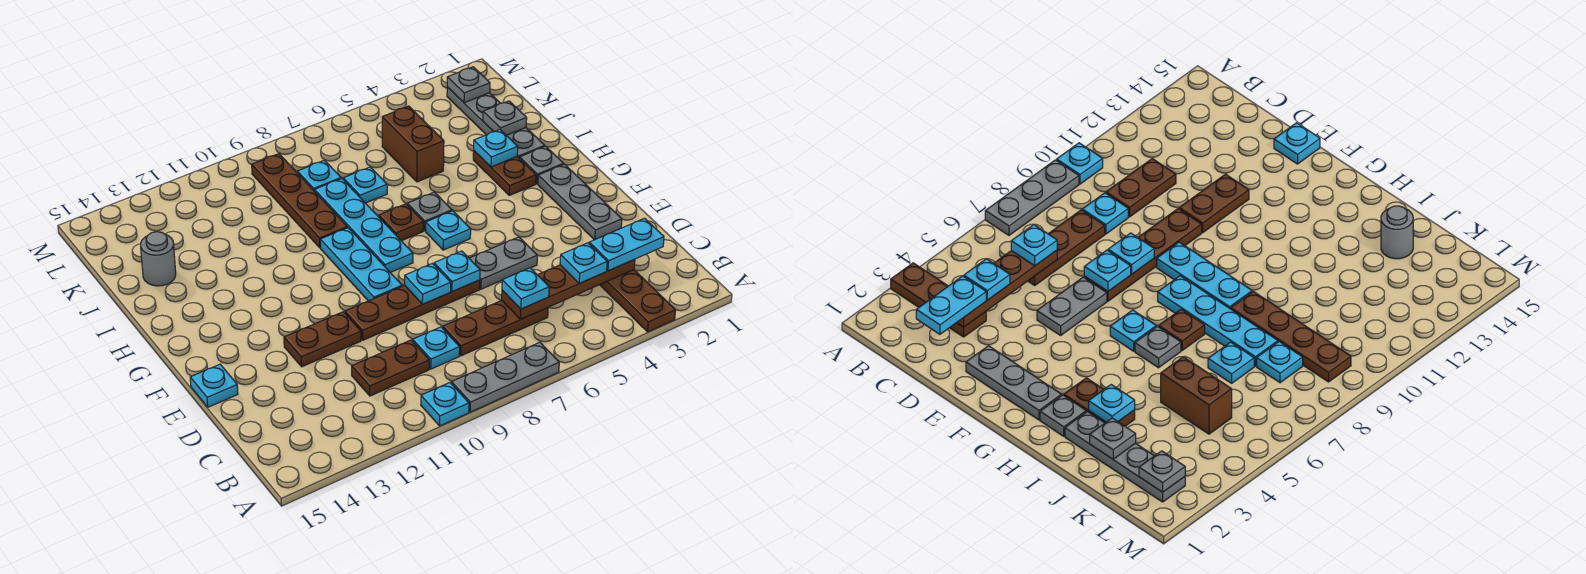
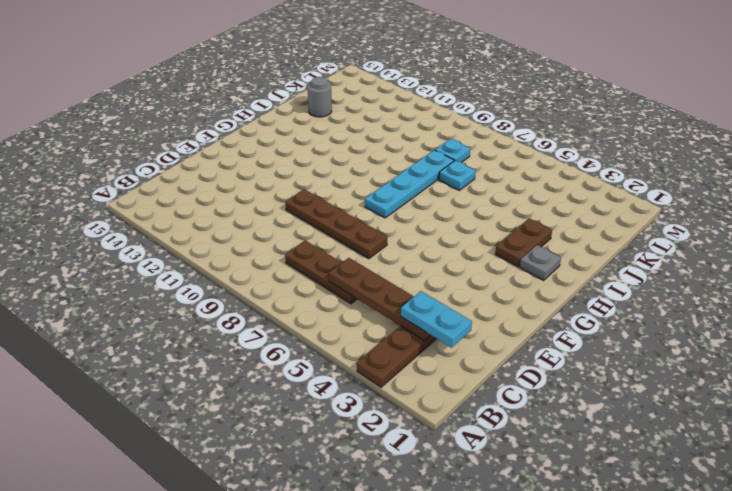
none -> grey 1x3 plate [451,342,559,412]
none -> cyan 1x1 plate [421,383,469,426]
none -> cyan 1x1 plate [413,327,460,369]
none -> brown 1x2 plate [352,340,429,396]

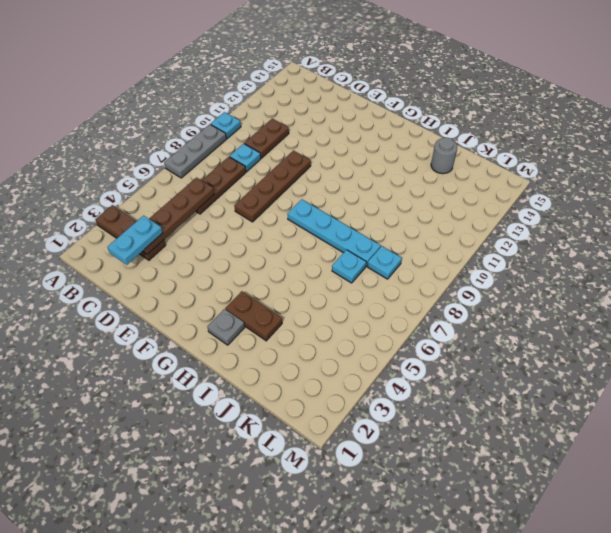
none -> grey 1x3 plate [538,164,622,240]
none -> grey 1x2 plate [469,237,537,289]
none -> brown 1x2 plate [284,312,361,367]
none -> cyan 1x1 plate [190,364,238,407]

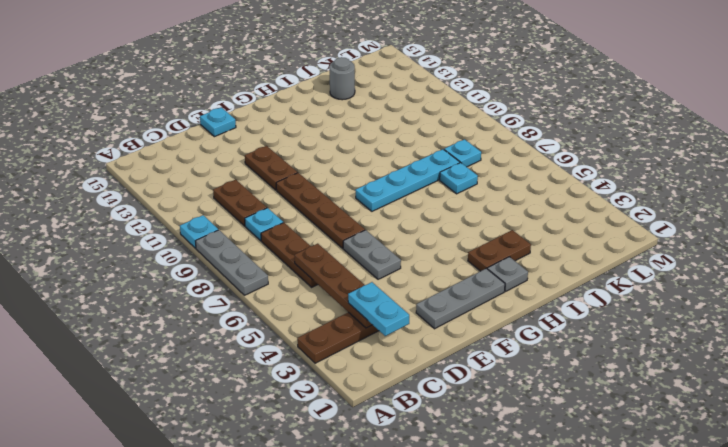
none -> cyan 1x3 plate [320,228,402,301]
none -> cyan 1x1 plate [426,211,471,250]
none -> grey 1x1 plate [407,192,452,231]
none -> brown 1x1 plate [379,204,423,241]

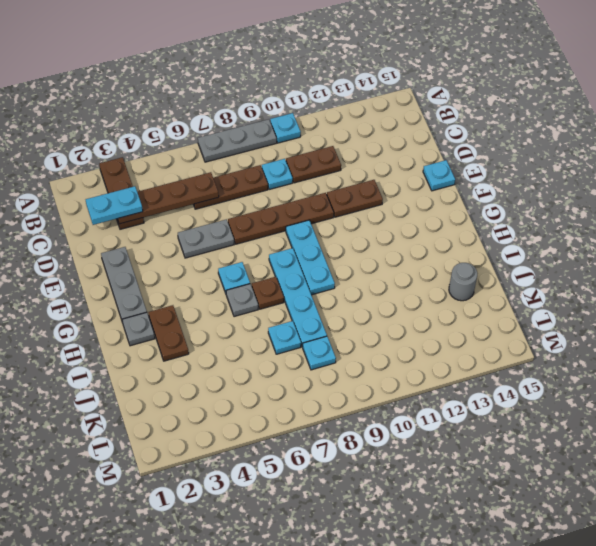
none -> grey 1x4 plate [447,87,545,159]
none -> brown 1x4 plate [252,154,347,248]
none -> brown 1x2 brick [382,106,444,182]
none -> cyan 1x1 plate [434,251,480,292]

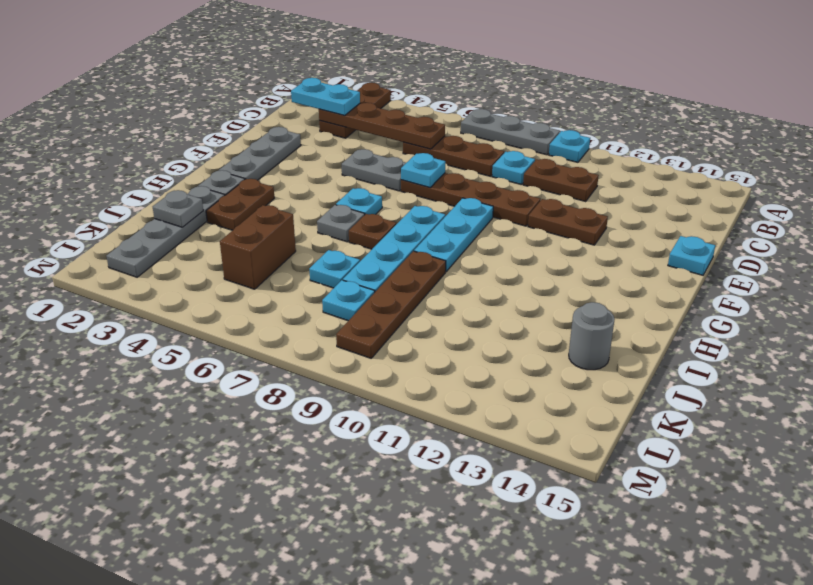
none -> cyan 1x1 plate [405,264,451,304]
none -> cyan 1x1 plate [474,130,518,167]
none -> grey 1x1 plate [447,67,490,103]
none -> cyan 1x1 plate [560,243,607,283]

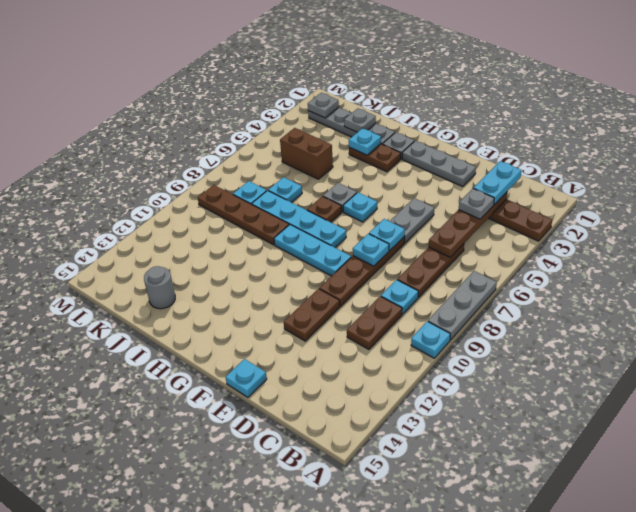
grey 1x1 plate [459,189,494,219] -> cyan 1x1 plate [560,243,607,283]
none -> cyan 1x1 plate [502,268,549,309]

